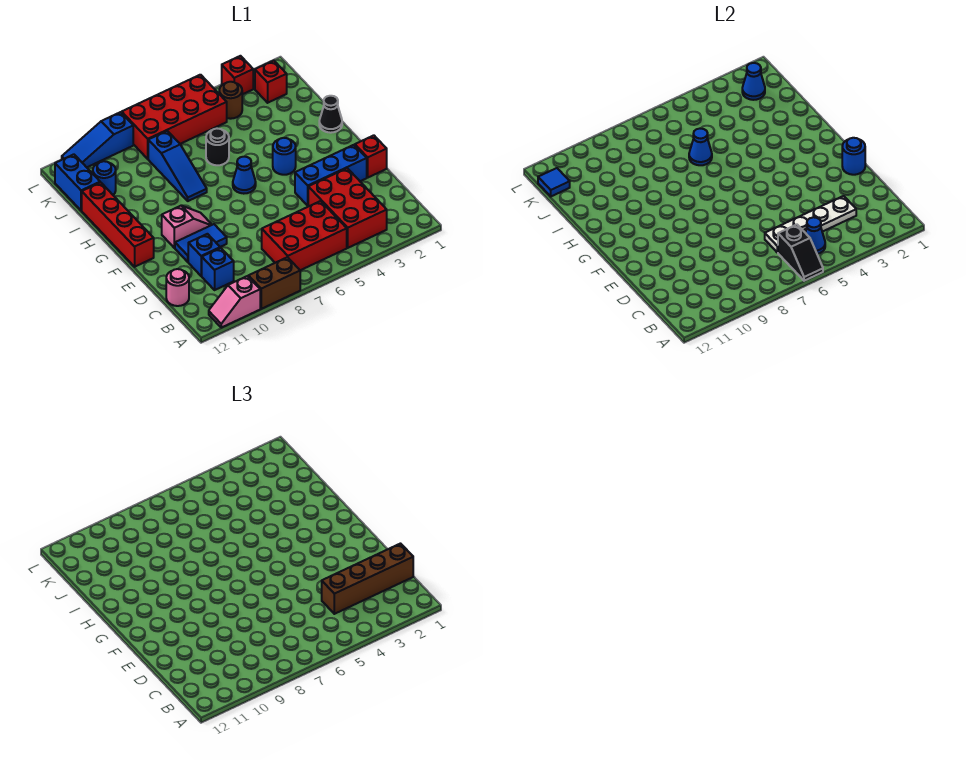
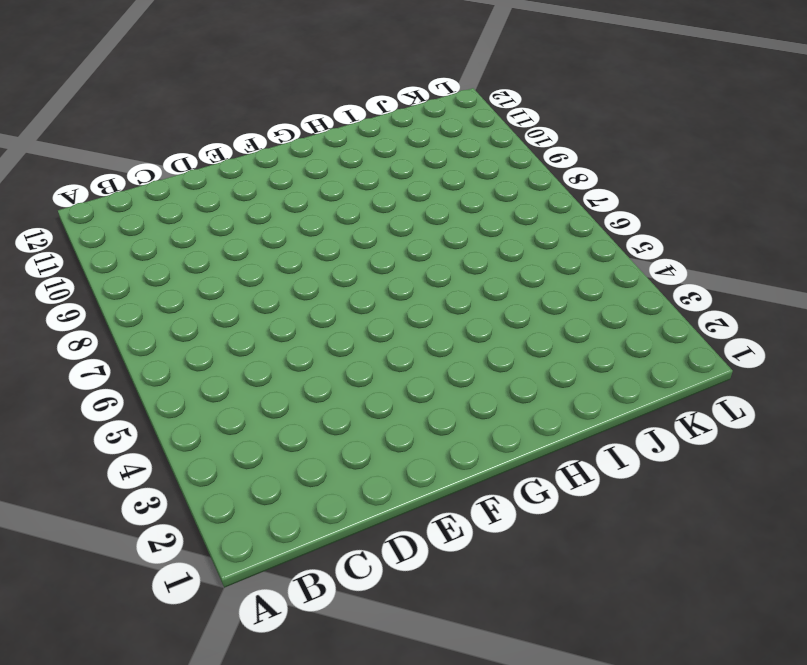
none -> brown 1x2 brick [248,257,300,309]
none -> pink 1x2 slope [209,276,260,328]
none -> red 2x3 brick [308,168,387,248]
none -> red 2x3 brick [262,201,347,270]

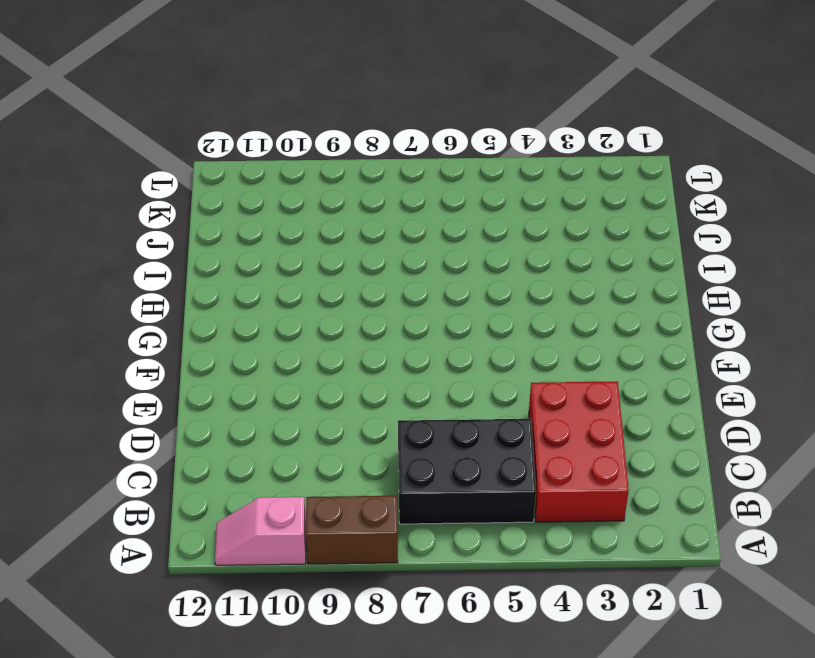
black 2x3 brick [398,419,536,524] -> red 2x3 brick [262,201,347,270]
none -> blue 1x1 brick [202,248,234,290]
none -> pink 1x1 round brick [166,269,189,306]
none -> blue 1x1 brick [188,234,220,276]
none -> red 1x1 brick [355,135,387,177]

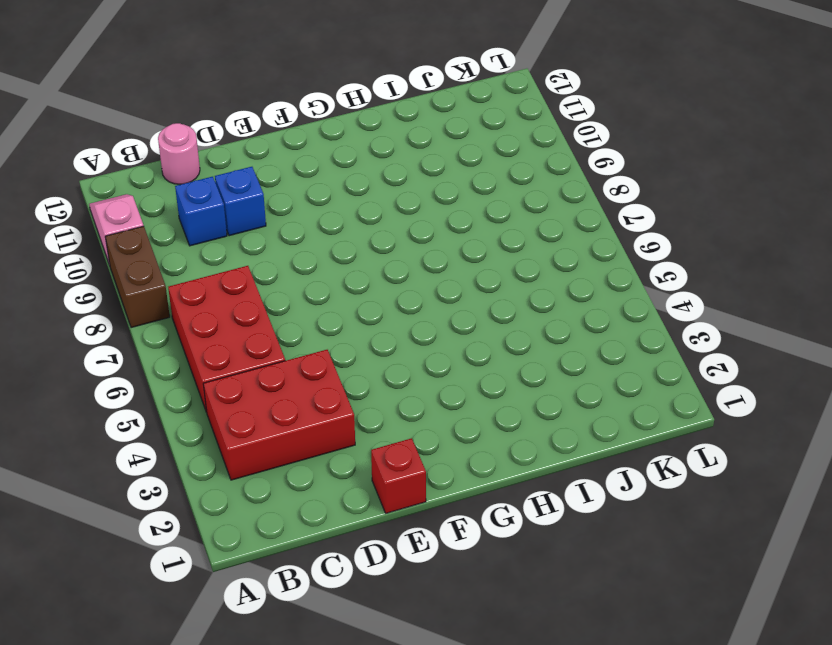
none -> blue 1x3 brick [295,145,367,206]
none -> blue 1x2 tile [175,224,227,262]
none -> pink 1x2 slope [162,206,212,248]
none -> red 1x4 brick [82,182,154,267]

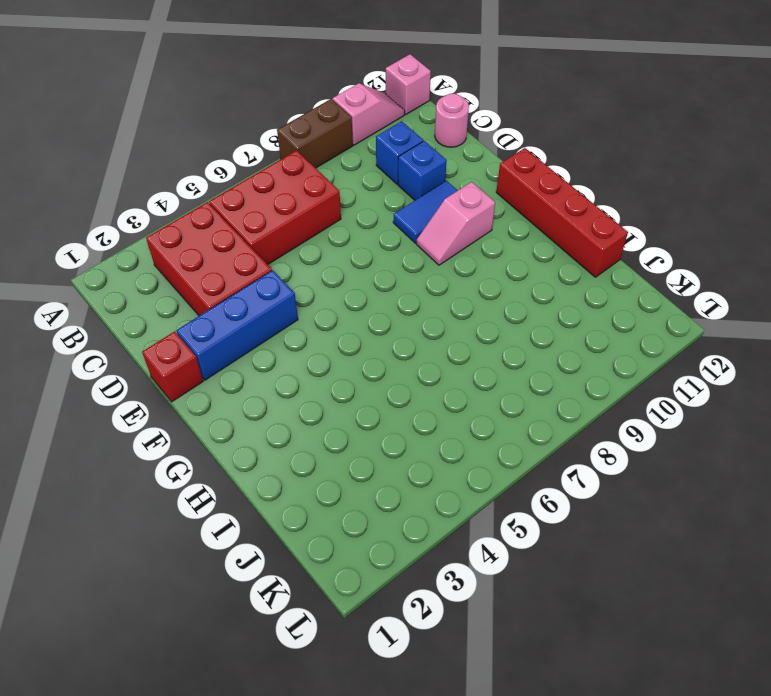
pink 1x1 brick [386,54,431,114] -> none
none -> blue 1x1 round brick [273,138,296,175]
none -> blue 1x1 cone [233,157,256,194]
none -> black 1x1 cone [319,96,342,133]
none -> blue 1x3 slope [148,131,207,201]

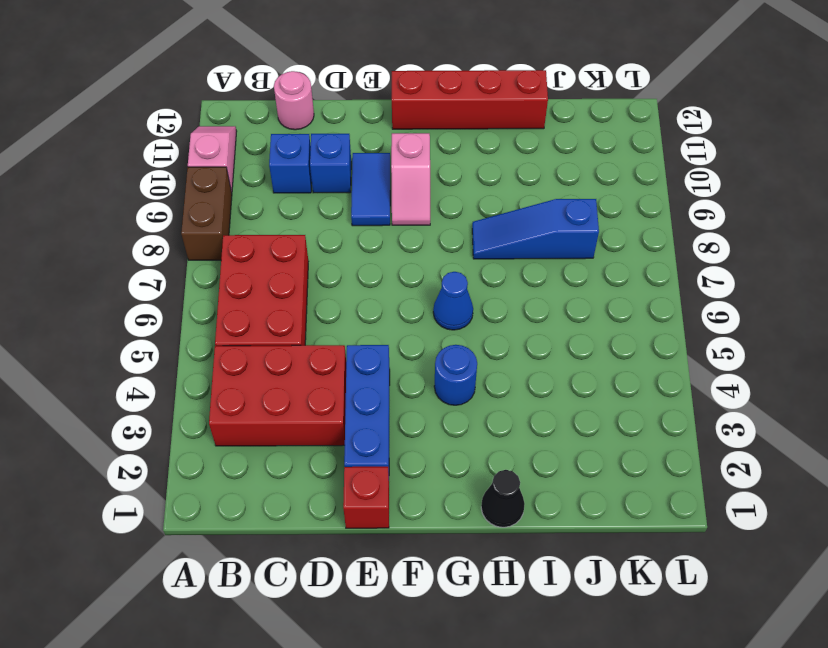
none -> black 1x1 round brick [206,129,229,165]
none -> blue 1x1 round brick [93,161,116,195]
none -> blue 1x2 brick [55,154,100,211]
none -> red 1x1 brick [255,61,287,103]

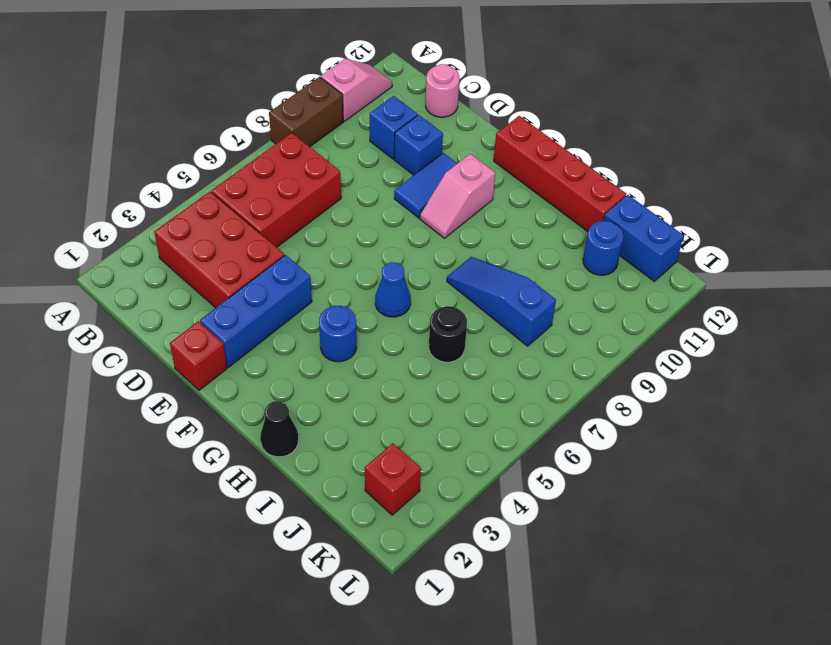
none -> brown 1x1 round brick [219,82,242,119]
none -> red 2x4 brick [122,75,227,159]
none -> red 1x1 brick [222,56,253,94]
none -> blue 1x3 slope [62,112,133,167]

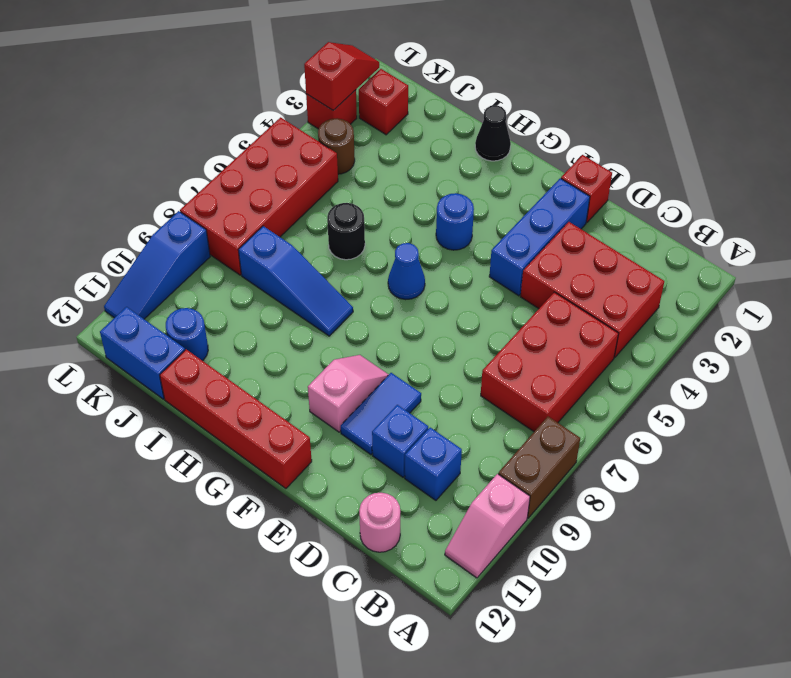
red 1x2 slope [304,42,379,110] -> none
none -> black 1x2 slope [778,225,823,281]
none -> blue 1x1 cone [805,217,825,254]
none -> white 1x4 plate [765,196,856,253]
none -> blue 1x1 round brick [842,138,865,175]

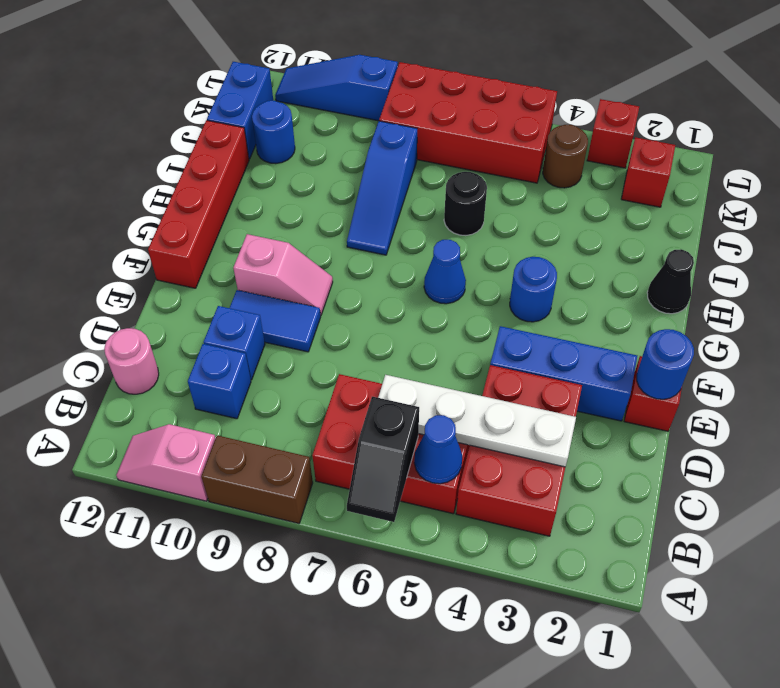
none -> blue 1x1 cone [689,129,712,165]
none -> blue 1x1 cone [742,63,765,100]
none -> blue 1x1 tile [538,168,570,196]
none -> brown 1x4 brick [322,544,413,614]

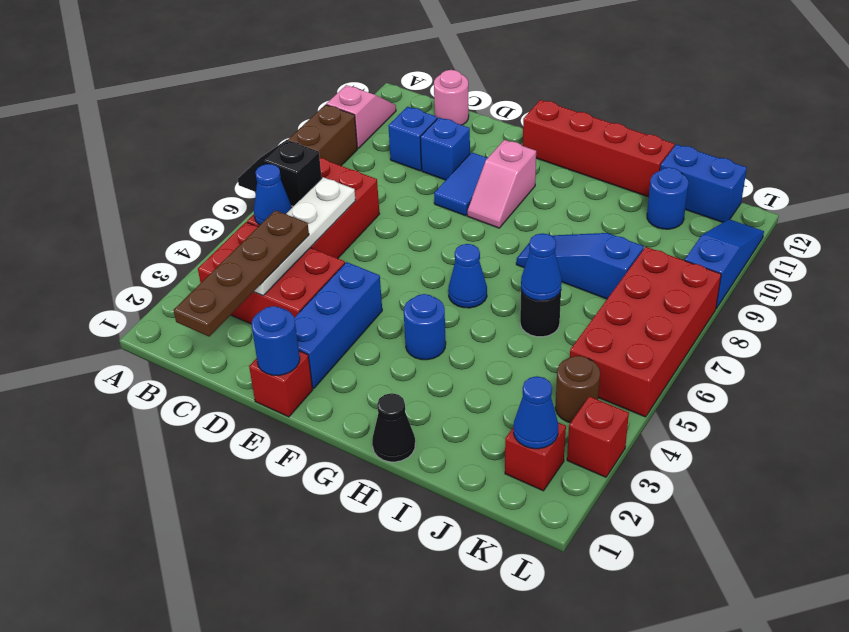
brown 1x4 plate [174,210,309,336] -> brown 1x4 brick [322,544,413,614]
none -> blue 1x1 tile [538,168,570,196]

